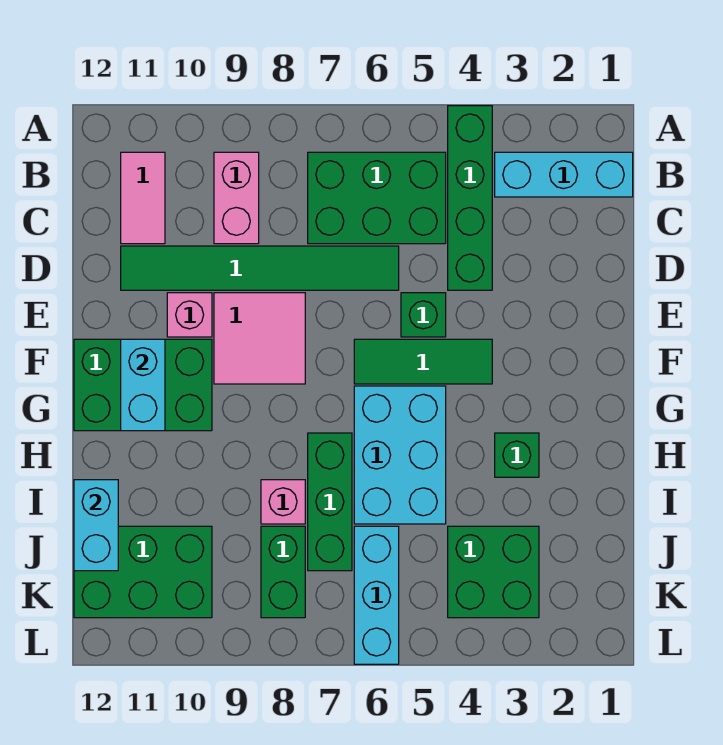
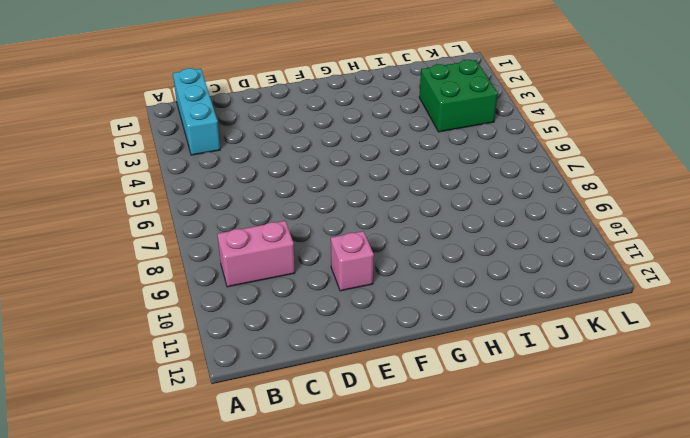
none -> green 1x4 brick [448,106,492,290]
none -> green 2x3 brick [308,152,446,244]
none -> pink 1x2 tile [121,152,165,244]

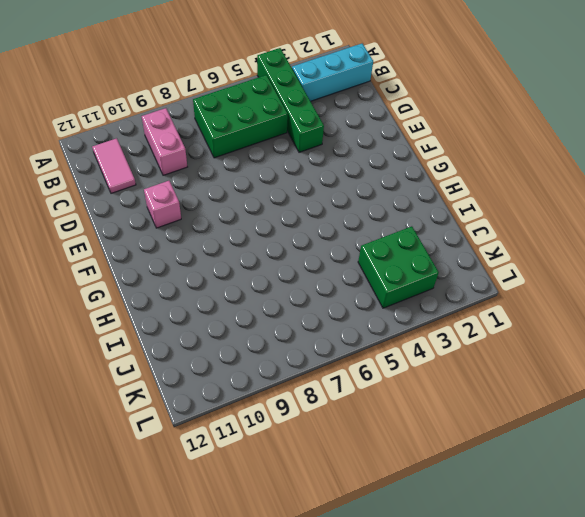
none -> green 1x6 tile [121,246,399,290]
none -> green 1x1 brick [401,293,446,337]
none -> pink 2x2 tile [214,293,305,384]

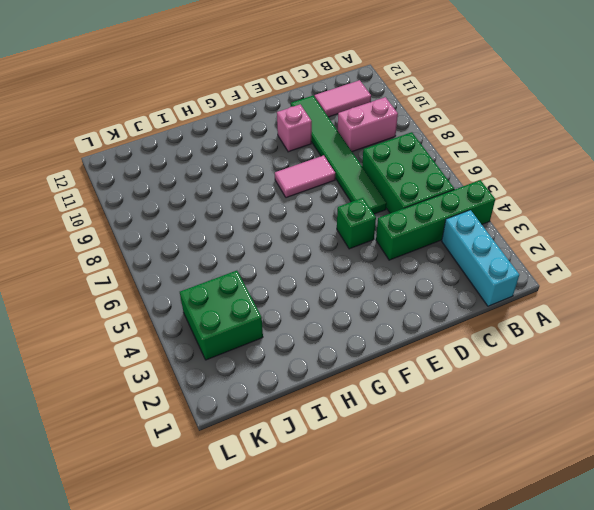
pink 1x2 tile [275,155,335,198] -> pink 2x2 tile [214,293,305,384]
none -> green 1x3 tile [354,339,492,384]
none -> green 2x3 brick [74,339,212,431]
none -> cyan 2x3 brick [354,386,446,524]

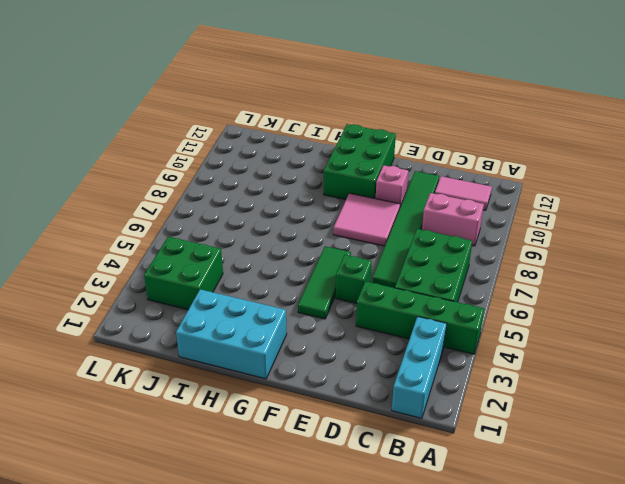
cyan 2x3 brick [176,289,287,379] -> cyan 2x3 brick moved to [354,386,446,524]
none -> green 1x1 brick [495,433,539,477]
none -> green 1x3 brick [308,433,352,571]
none -> pink 1x1 brick [261,480,305,524]

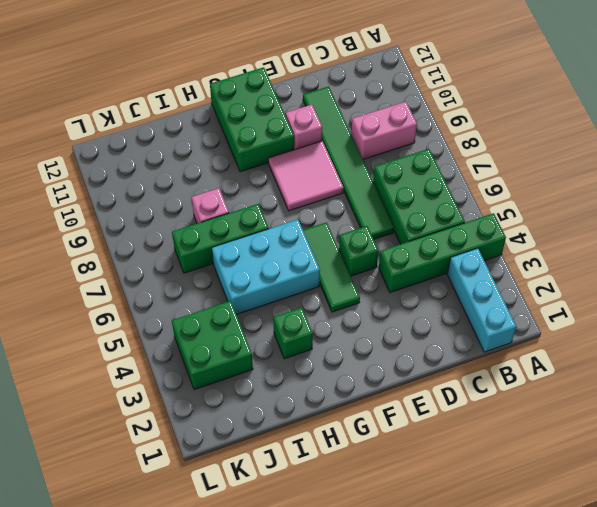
none -> pink 1x2 tile [121,152,165,244]
none -> cyan 1x3 brick [354,526,399,664]
none -> green 1x2 brick [261,526,305,618]

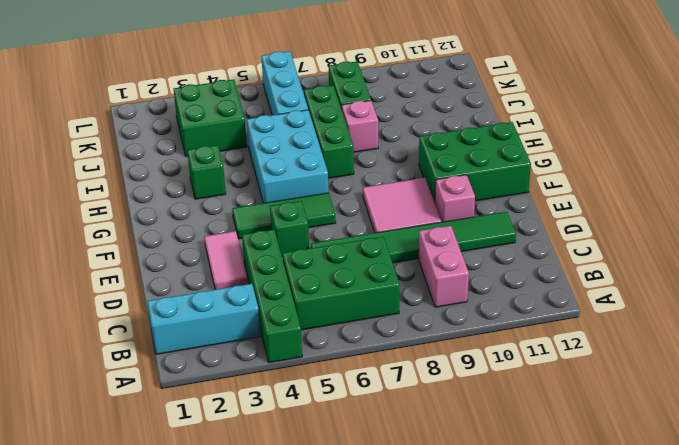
pink 1x2 tile [204,231,248,290] -> pink 1x2 tile moved to [121,152,165,244]
none -> green 2x3 brick [74,526,212,618]
none -> cyan 1x2 brick [121,339,165,431]
none -> cyan 1x2 brick [74,480,118,571]

